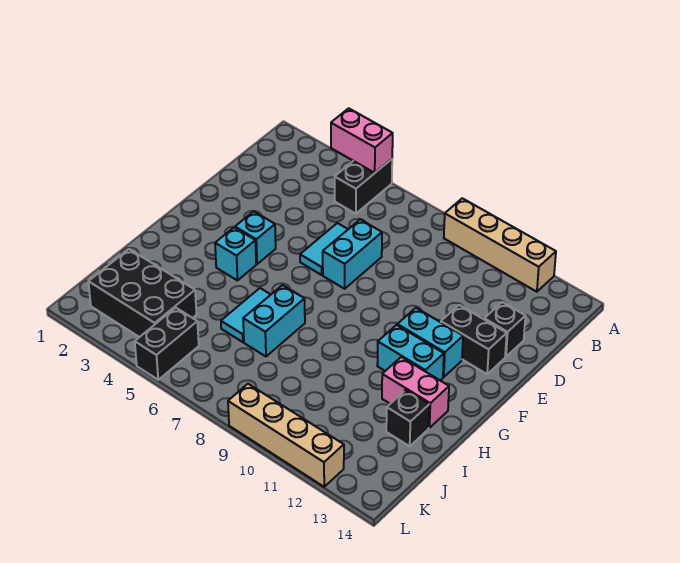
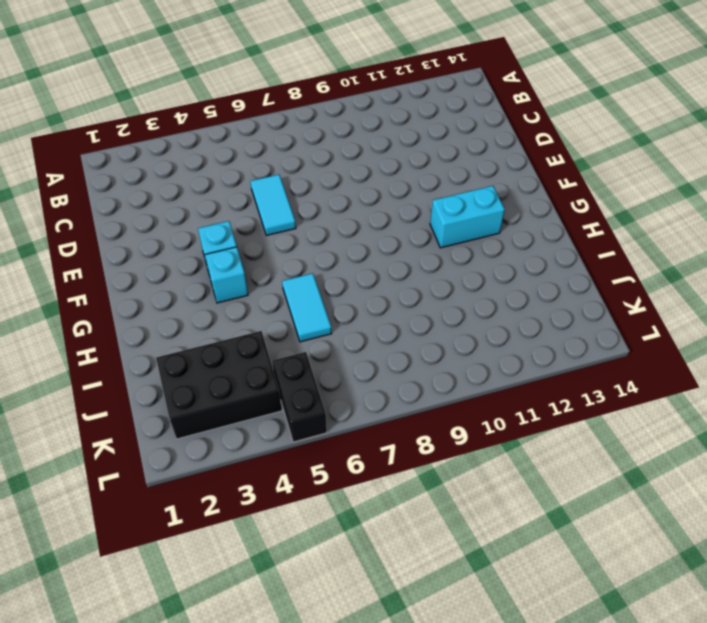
none -> black 1x2 brick [335,159,392,214]
none -> tan 1x4 brick [444,198,556,292]
none -> cyan 1x2 brick [323,219,382,289]

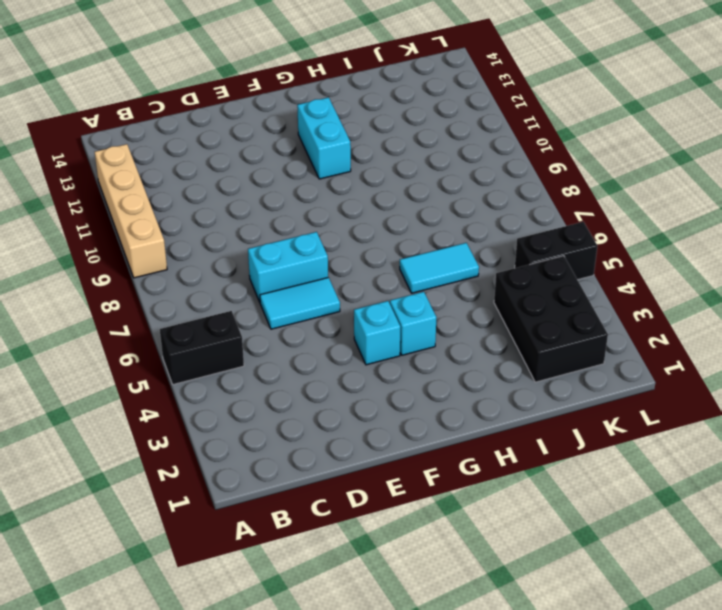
none -> black 1x1 brick [484,302,525,357]
none -> black 1x2 brick [441,305,507,374]
none -> cyan 1x2 brick [397,308,463,377]

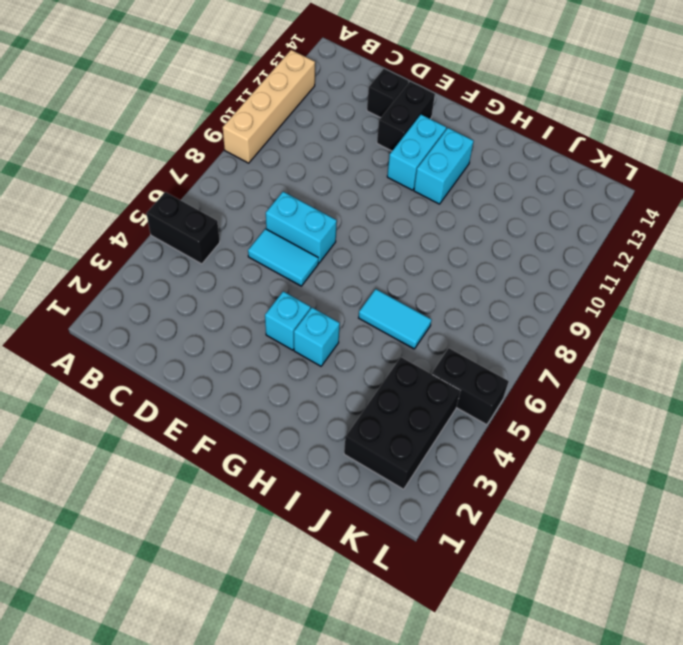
none -> cyan 1x2 brick [243,285,305,356]
none -> pink 1x2 brick [382,357,449,428]
none -> black 1x1 brick [386,390,429,446]

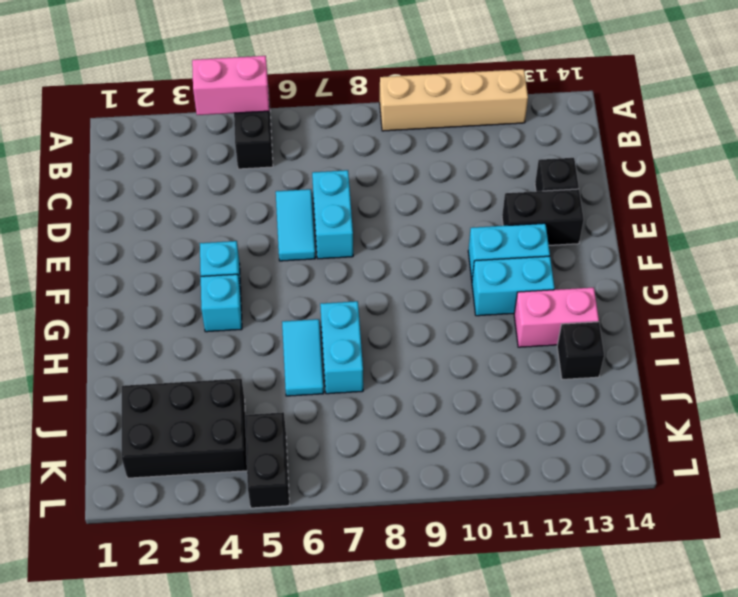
none -> tan 1x4 brick [228,384,344,487]

